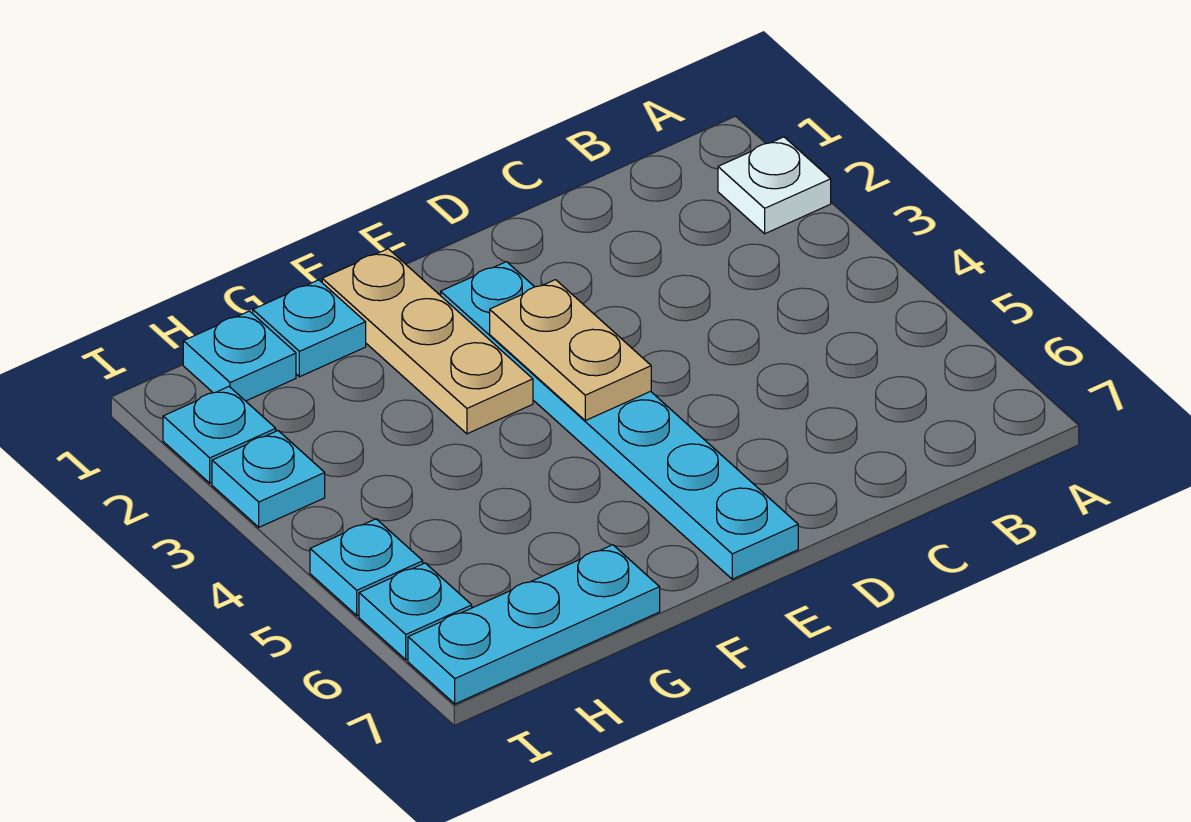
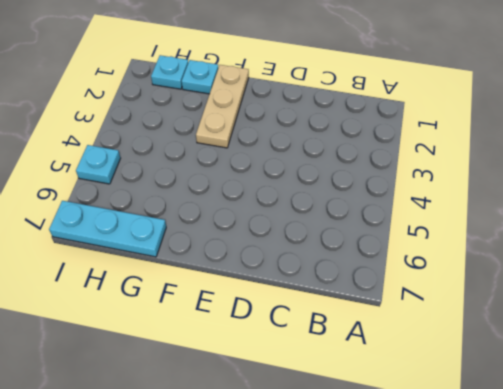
none -> white 1x1 plate [718,137,831,234]
none -> cyan 1x6 plate [441,262,798,579]

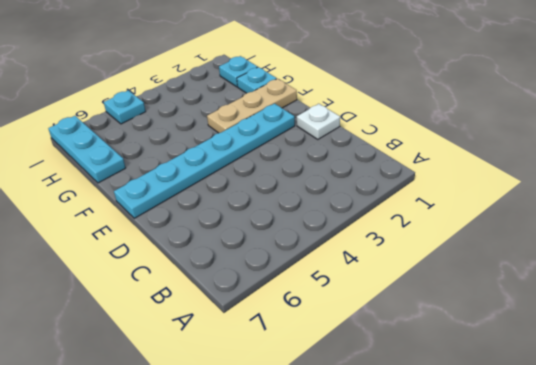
white 1x1 plate [297,104,340,139] -> white 1x1 plate moved to [718,137,831,234]
none -> cyan 1x1 plate [163,387,276,483]
none -> cyan 1x1 plate [212,431,325,527]

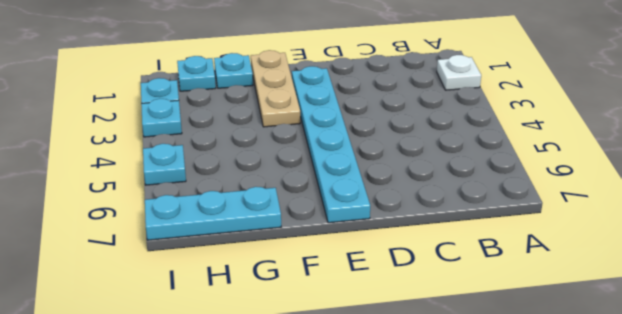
none -> cyan 1x1 plate [359,563,472,660]
none -> tan 1x2 plate [490,280,651,420]

